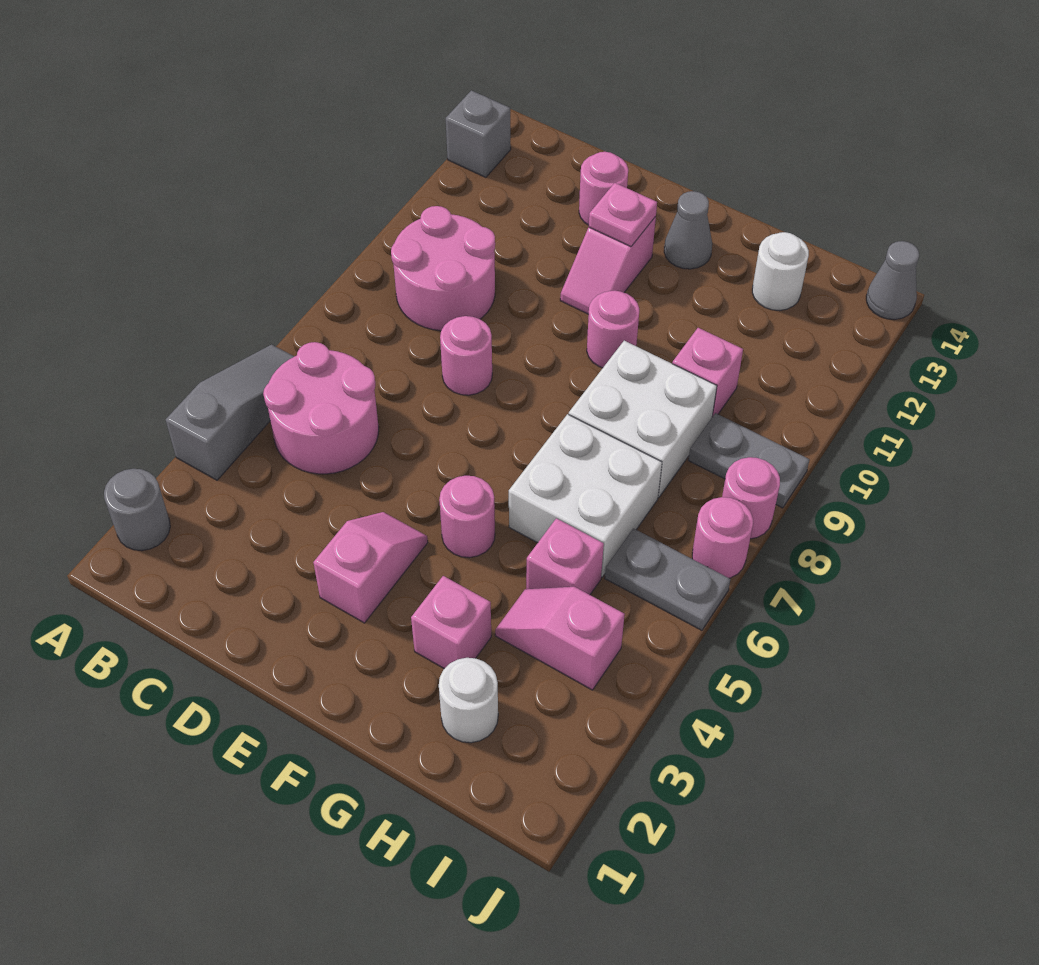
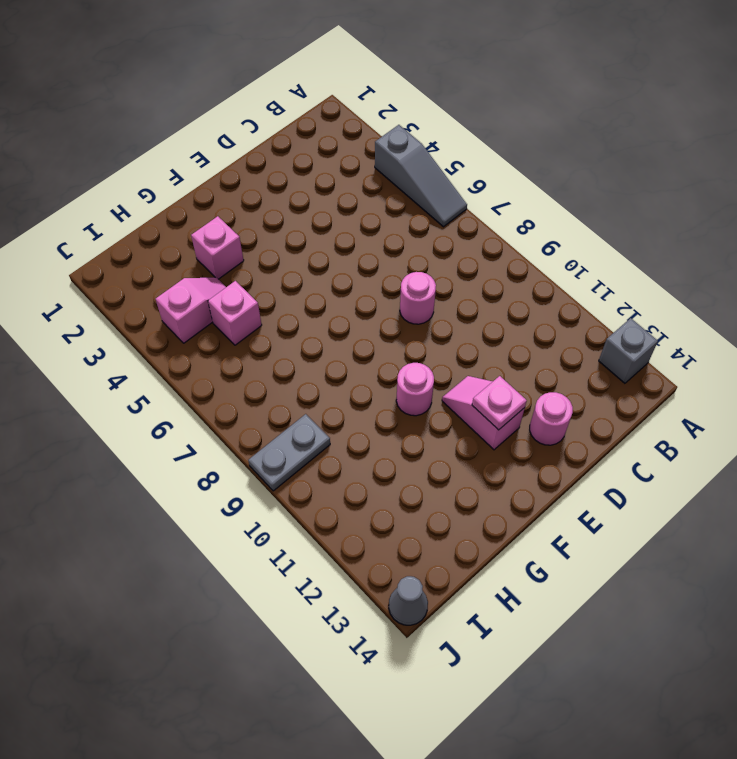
none -> grey 1x1 round brick [104,469,170,551]
none -> pink 2x2 round brick [263,342,379,474]
none -> pink 2x2 round brick [391,206,495,331]

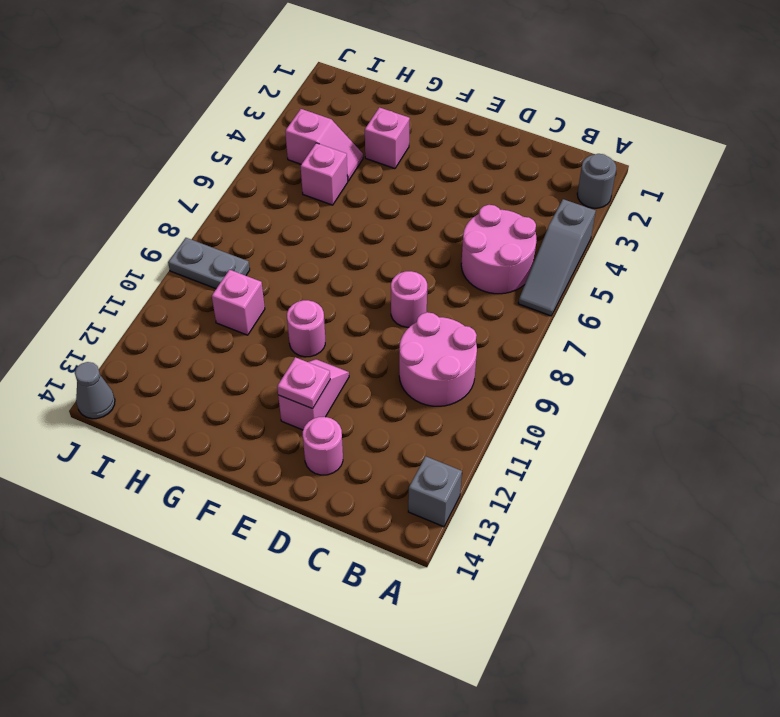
none -> pink 1x2 slope [313,512,428,623]
none -> pink 1x1 round brick [439,476,495,558]
none -> grey 1x1 cone [664,191,712,269]

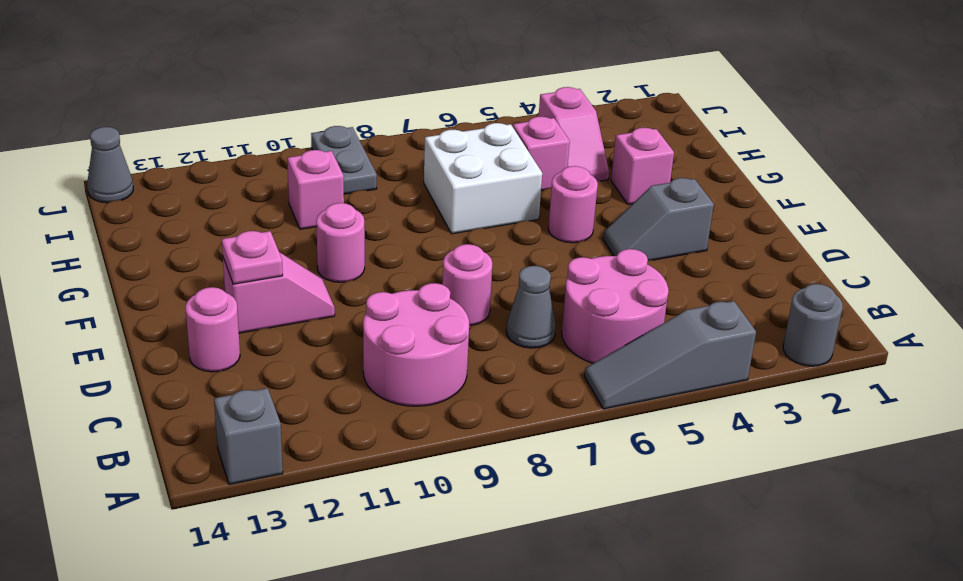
grey 1x1 cone [506,266,556,348] -> grey 1x1 cone moved to [664,191,712,269]
grey 1x2 slope [603,178,714,261] -> pink 1x2 slope [313,512,428,623]
none -> white 2x2 brick [569,341,717,497]
none -> white 1x1 round brick [439,658,498,743]
none -> white 1x1 round brick [752,232,809,310]

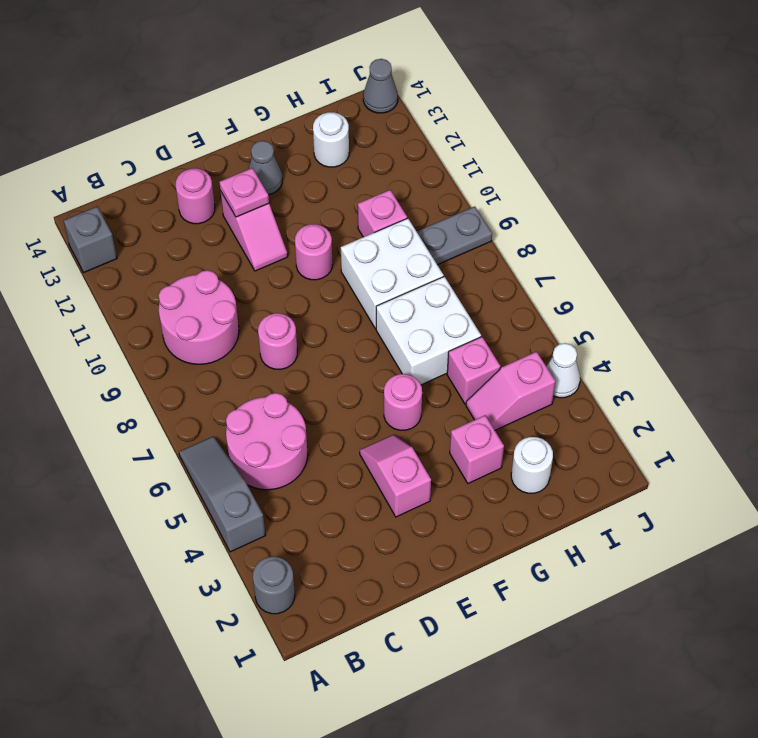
white 1x1 cone [546,343,580,398] -> none
none -> grey 1x2 plate [605,528,730,630]
none -> pink 1x1 round brick [692,497,753,578]
none -> pink 1x1 round brick [722,457,780,539]

